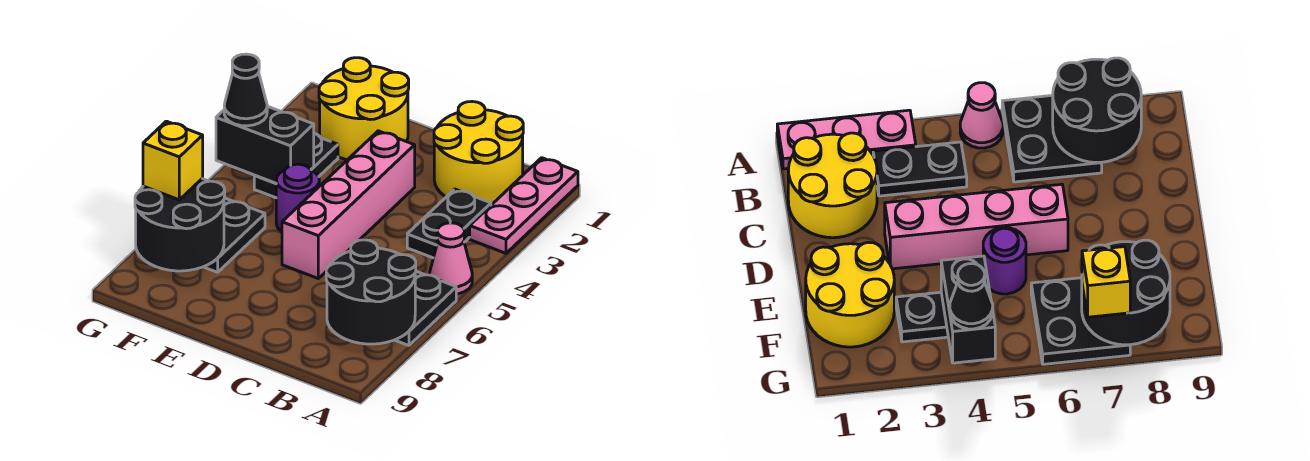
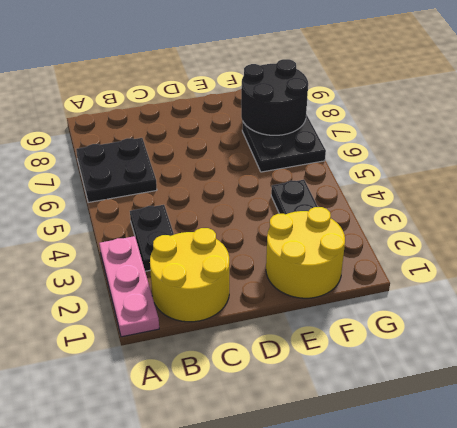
none -> pink 1x1 cone [430,223,472,294]
none -> pink 1x4 brick [282,131,415,278]
none -> purple 1x1 round brick [276,164,319,232]

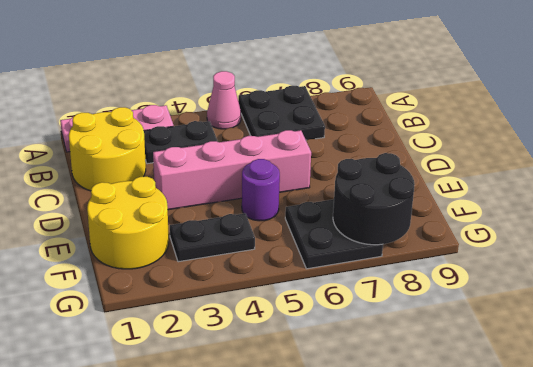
none -> black 2x2 round brick [326,240,416,344]
none -> black 1x2 brick [216,106,314,183]
none -> black 1x1 cone [224,54,267,126]

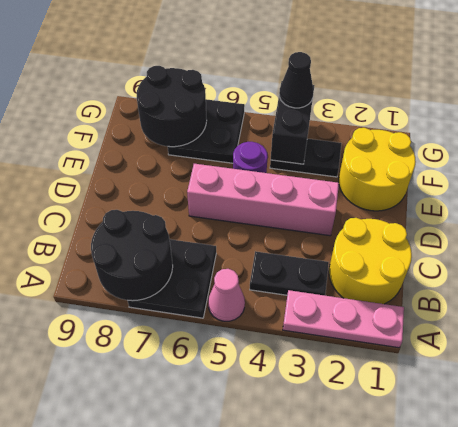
none -> yellow 1x1 brick [143,121,203,200]

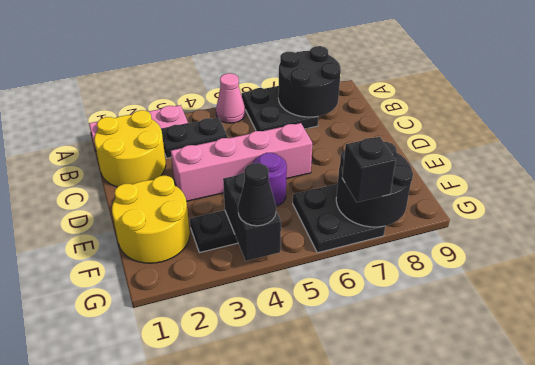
black 1x1 brick [342,137,396,202] -> yellow 1x1 brick [143,121,203,200]

